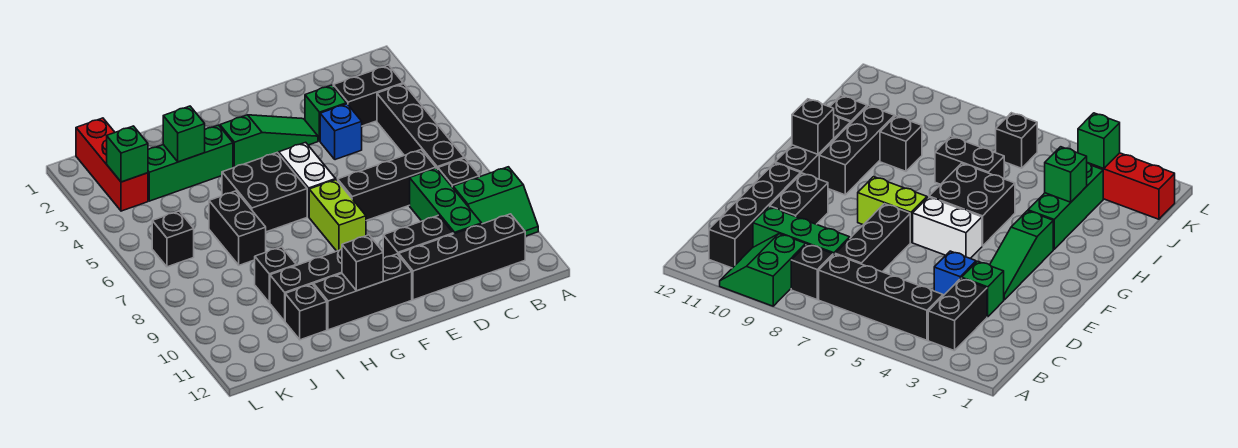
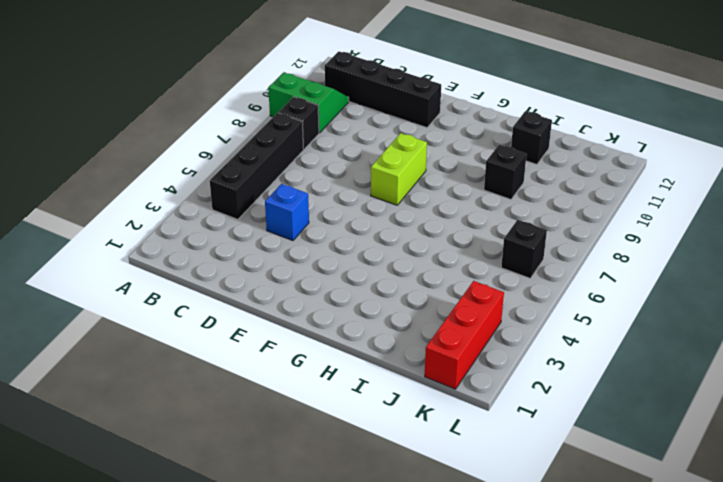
none -> black 1x2 brick [333,65,403,126]
none -> black 1x3 brick [338,150,436,221]
none -> green 1x3 brick [410,168,482,234]

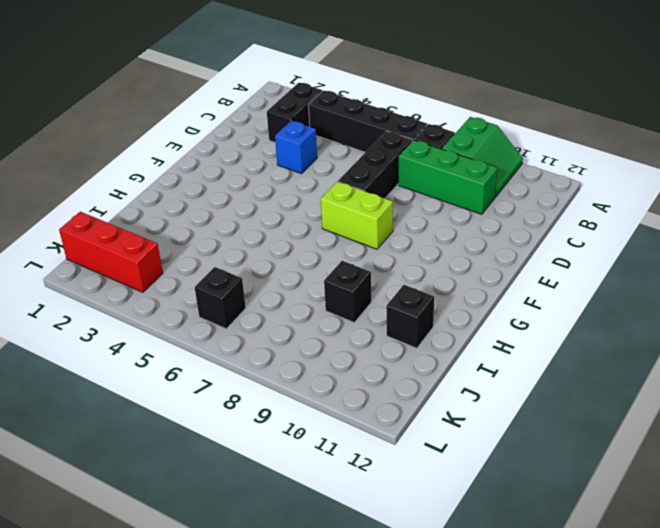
none -> black 1x4 brick [399,214,525,300]
none -> green 1x1 brick [305,85,346,141]
none -> black 1x2 brick [383,215,453,259]

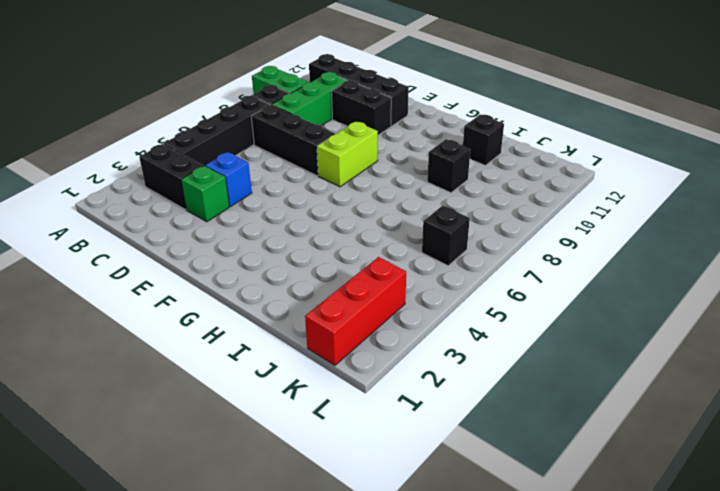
none -> green 1x3 slope [220,115,318,168]
none -> white 1x2 brick [279,142,336,217]
none -> black 1x3 brick [314,254,412,330]

